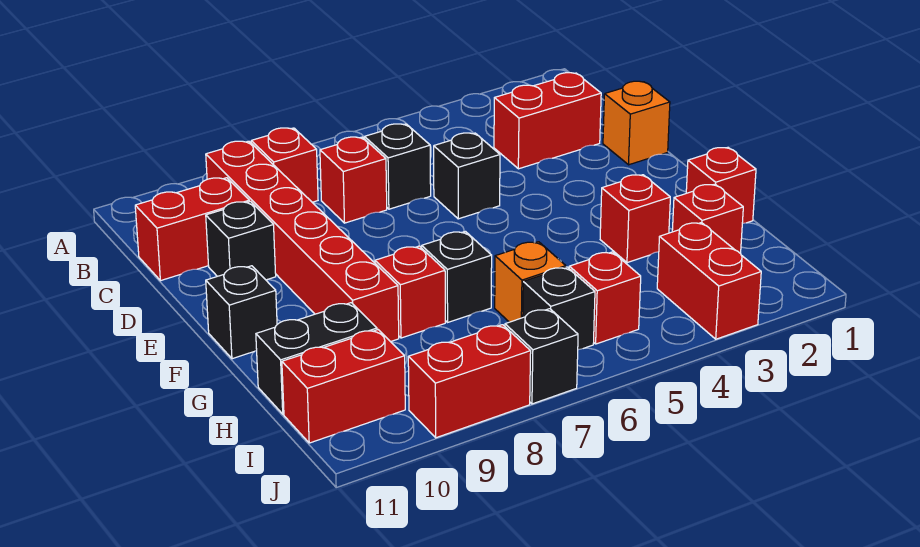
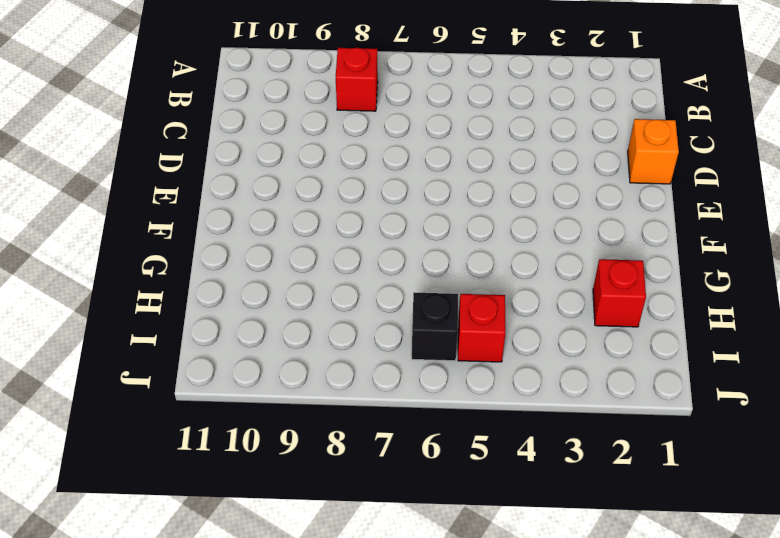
none -> red 1x6 brick [206,141,399,342]
none -> red 1x2 brick [494,73,601,169]
none -> black 1x1 brick [364,124,431,209]

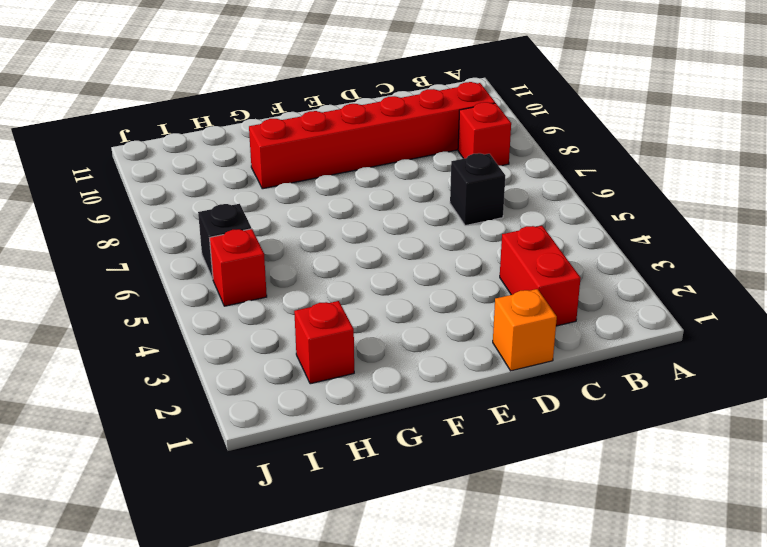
none -> red 1x1 brick [320,137,387,223]
none -> red 1x2 brick [135,178,249,281]
none -> black 1x1 brick [434,133,500,219]

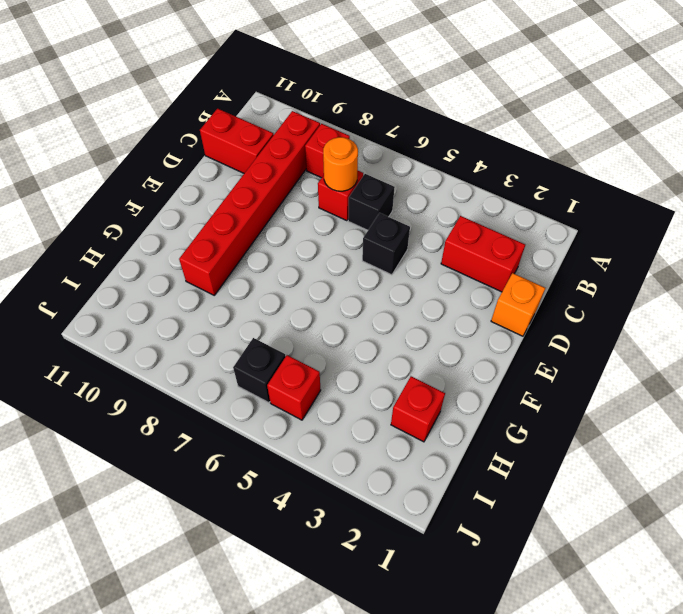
orange 1x1 round brick [323,137,358,191] -> none
none -> black 1x1 brick [206,201,276,280]
none -> black 1x1 brick [206,266,277,359]
none -> red 1x1 brick [686,148,756,224]

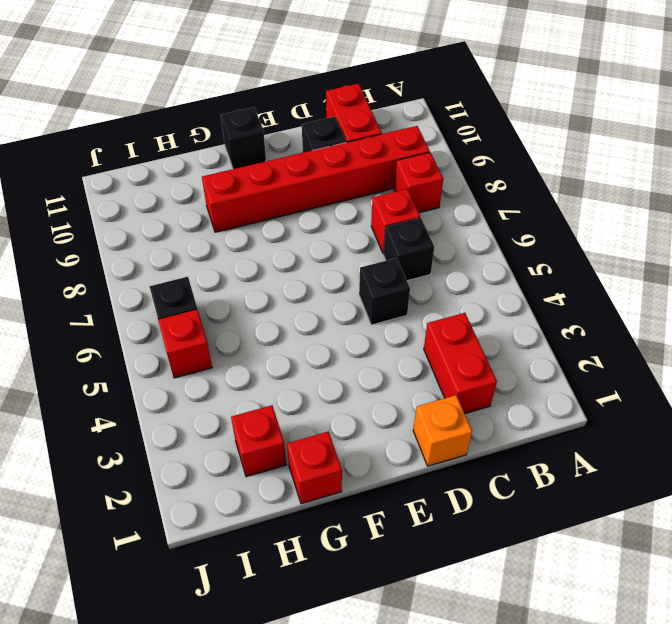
none -> red 1x1 brick [600,175,670,263]
none -> black 1x1 brick [422,231,492,322]
none -> red 1x1 brick [375,246,445,338]

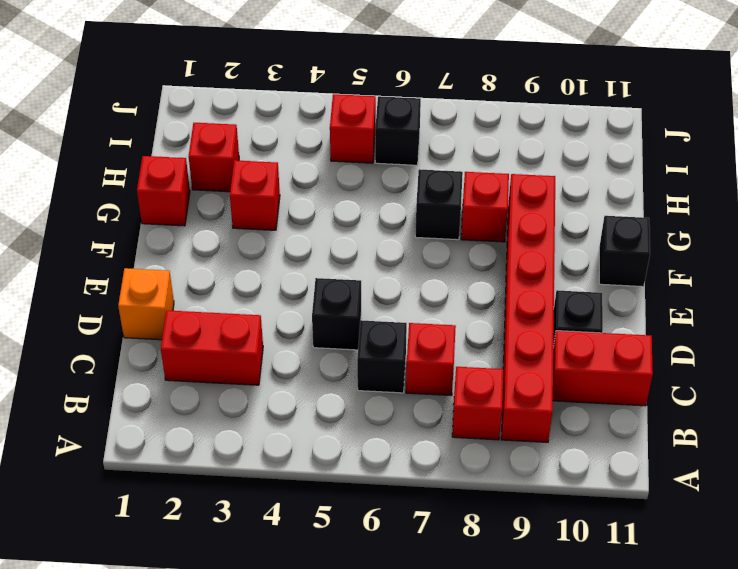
none -> orange 1x1 brick [495,242,566,322]
none -> black 1x2 brick [256,303,377,414]
none -> red 1x2 brick [657,223,761,339]

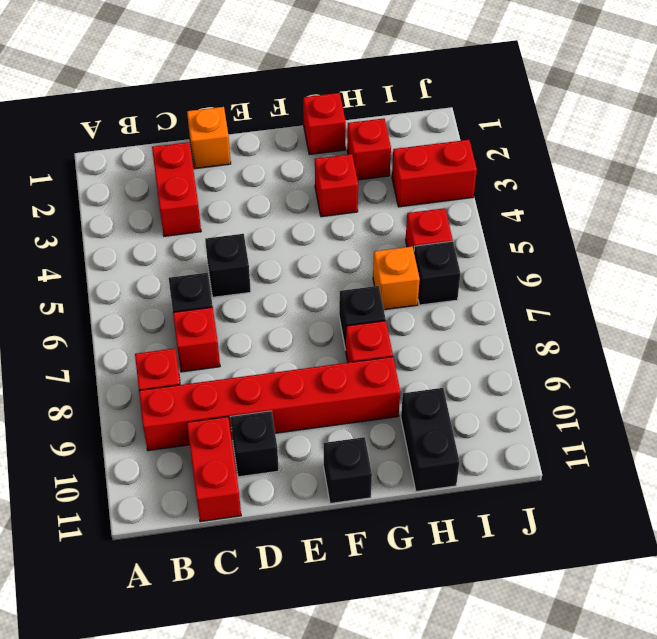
none -> red 1x2 brick [282,330,405,443]
none -> black 1x1 brick [505,309,578,404]
none -> red 1x2 brick [408,325,531,438]

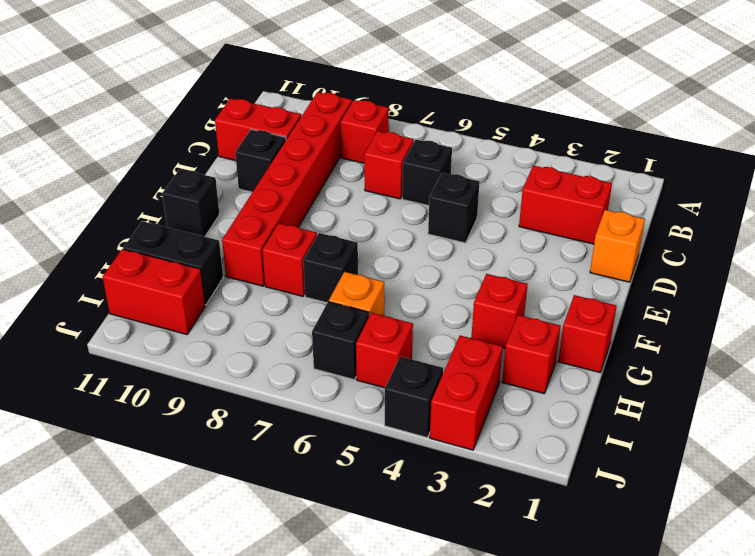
black 1x1 brick [385,356,443,437] -> black 1x1 brick moved to [505,309,578,404]
none -> red 1x2 brick [408,325,531,438]

